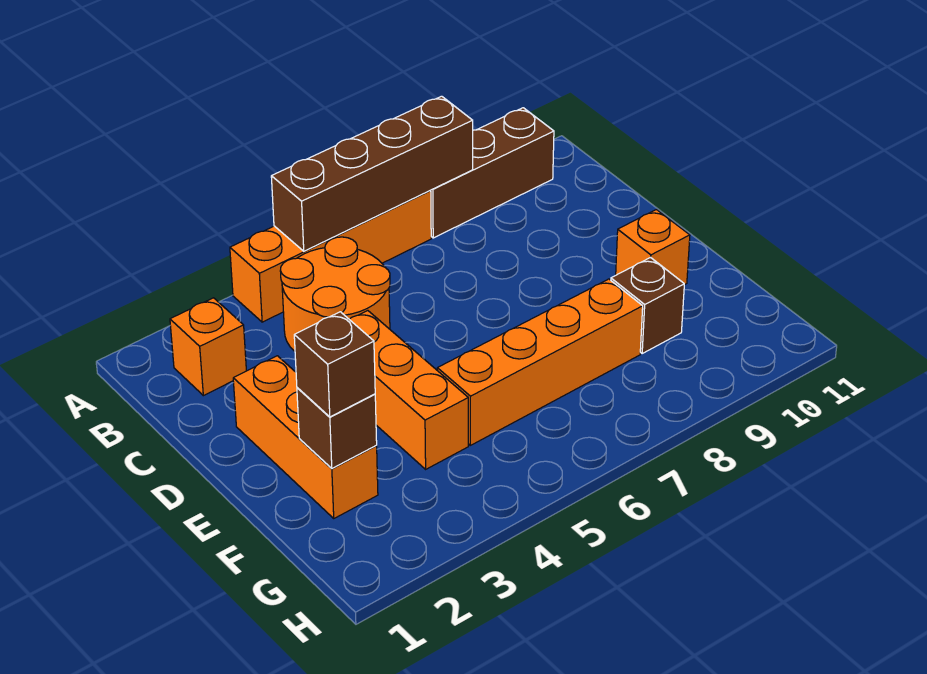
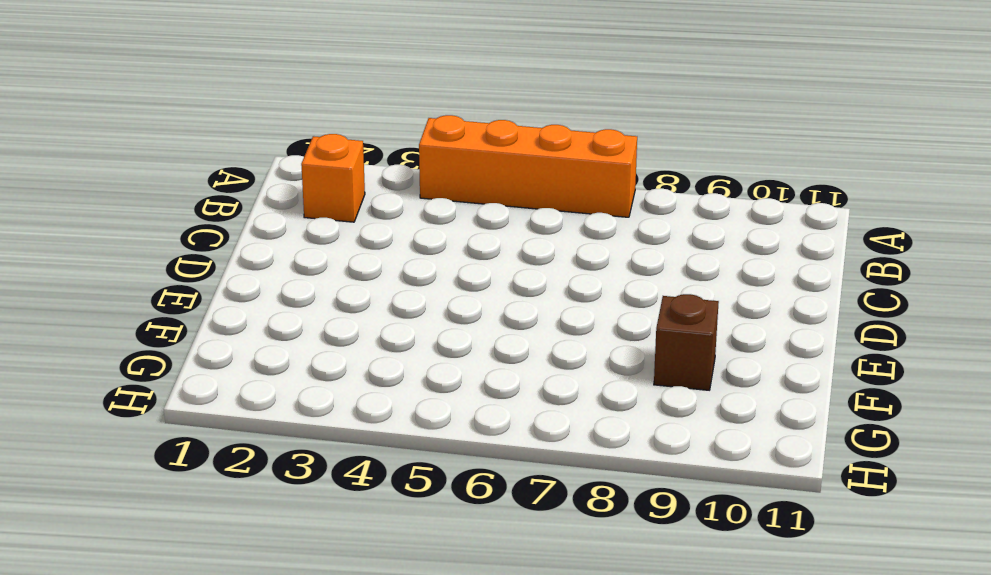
none -> brown 1x3 brick [431,108,554,238]
none -> orange 2x2 round brick [280,237,390,351]
none -> orange 1x3 brick [233,356,378,518]

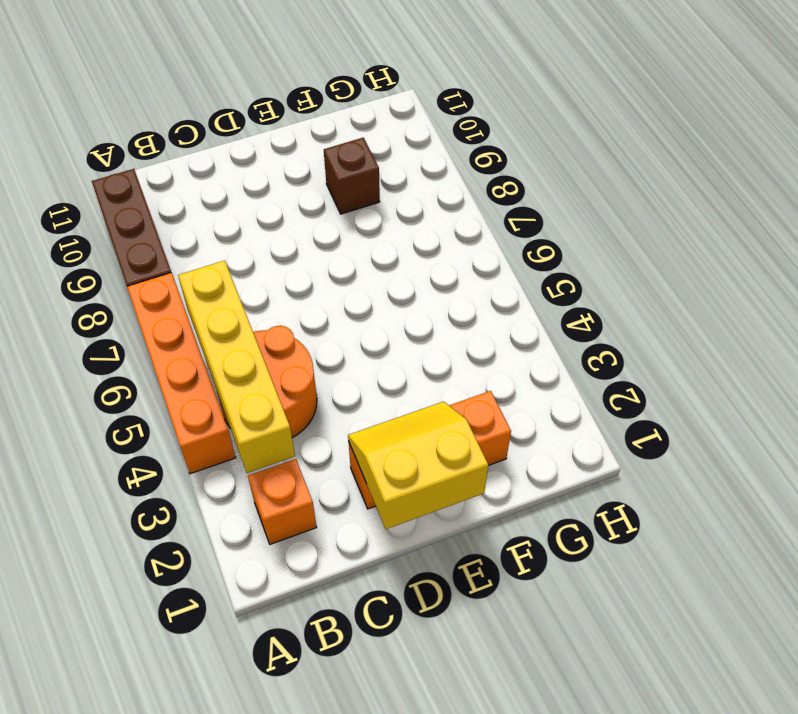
yellow 1x4 brick [178,261,295,473] -> none
yellow 2x2 slope [348,402,488,529] -> none
none -> orange 1x3 brick [349,311,468,469]
none -> orange 1x1 brick [616,210,690,285]
none -> orange 1x4 brick [437,279,643,445]

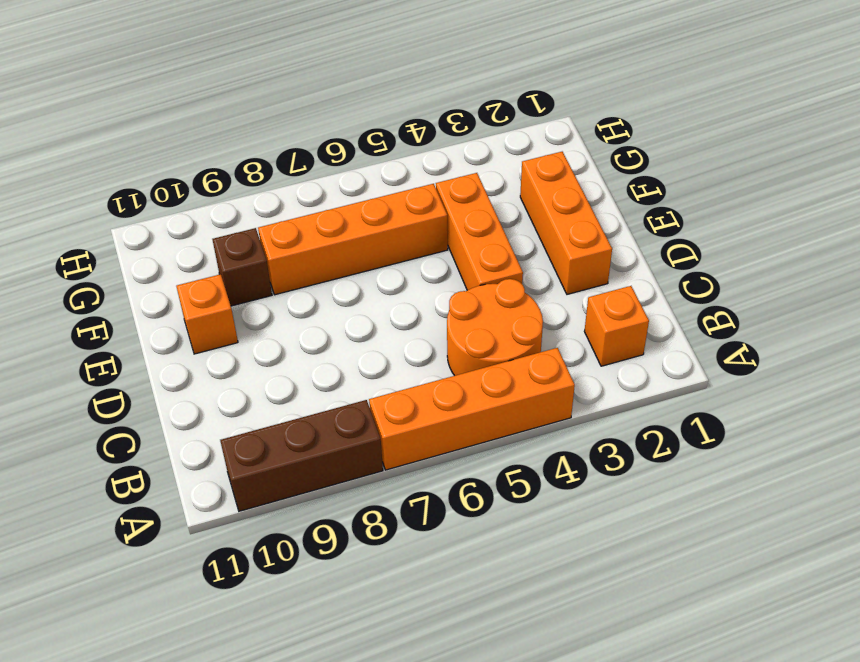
none -> brown 1x4 brick [271,96,473,251]
none -> brown 1x1 brick [297,388,377,468]
none -> brown 1x1 brick [294,312,375,417]

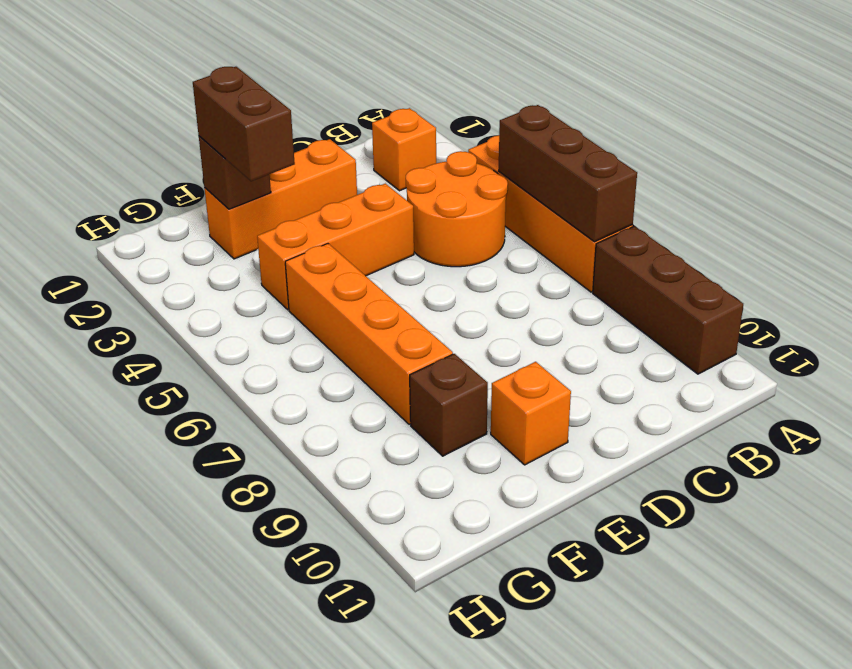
brown 1x3 brick [499,105,637,242] -> brown 1x4 brick [271,96,473,251]
brown 1x2 brick [193,67,295,181] -> brown 1x1 brick [294,312,375,417]

